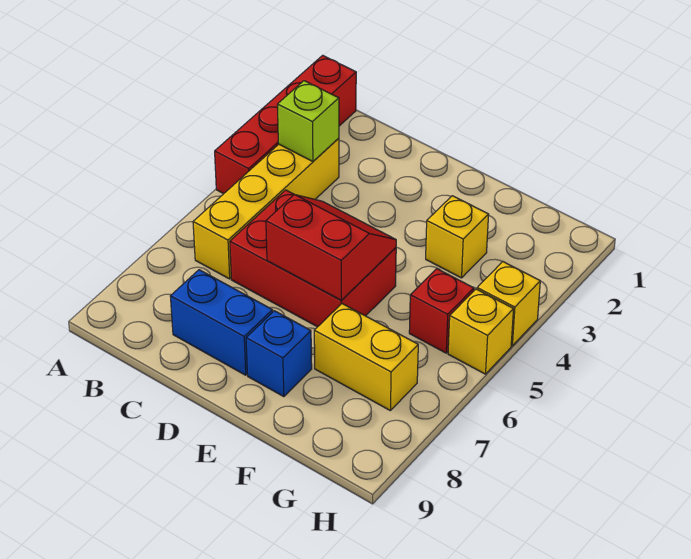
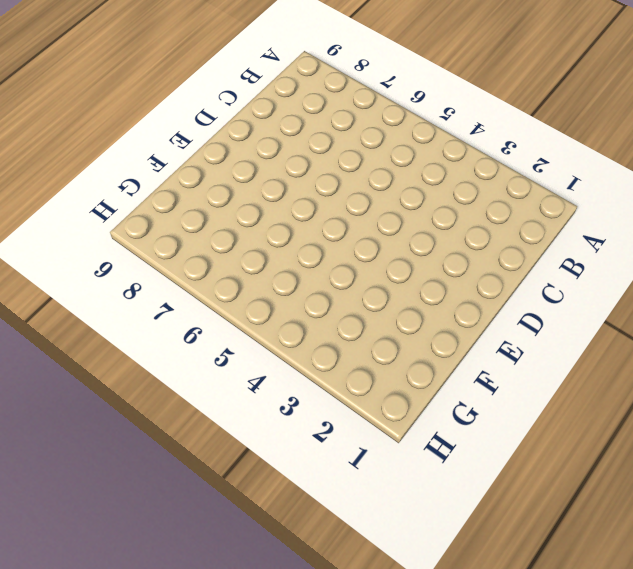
none -> red 1x4 brick [215,55,356,194]
none -> yellow 1x4 brick [193,138,339,279]
none -> red 2x3 brick [230,190,396,327]

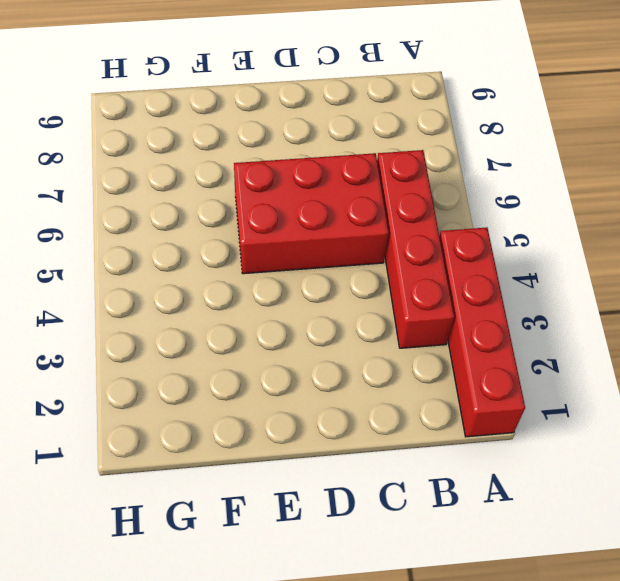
red 1x4 brick [377,150,454,348] -> yellow 1x4 brick [193,138,339,279]
none -> blue 1x2 brick [170,270,273,375]
none -> blue 1x1 brick [246,311,312,397]
none -> yellow 1x1 brick [426,196,489,278]

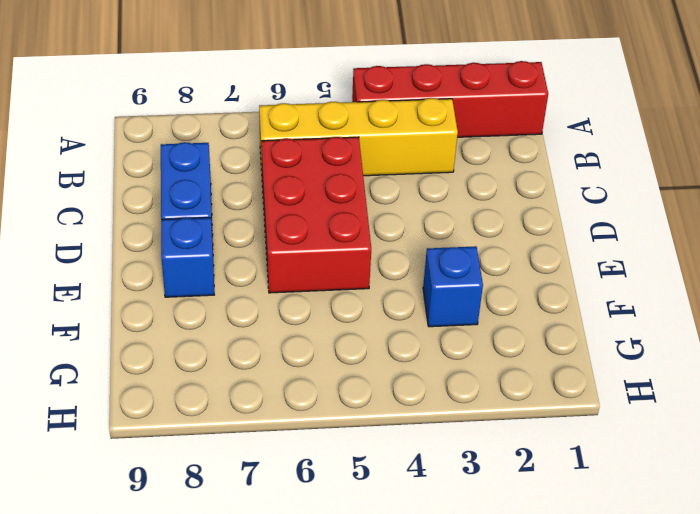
blue 1x1 brick [423,246,483,327] -> yellow 1x1 brick [426,196,489,278]
none -> yellow 1x2 brick [314,304,418,410]
none -> red 1x1 brick [409,269,474,353]
none -> yellow 1x1 brick [477,262,540,346]

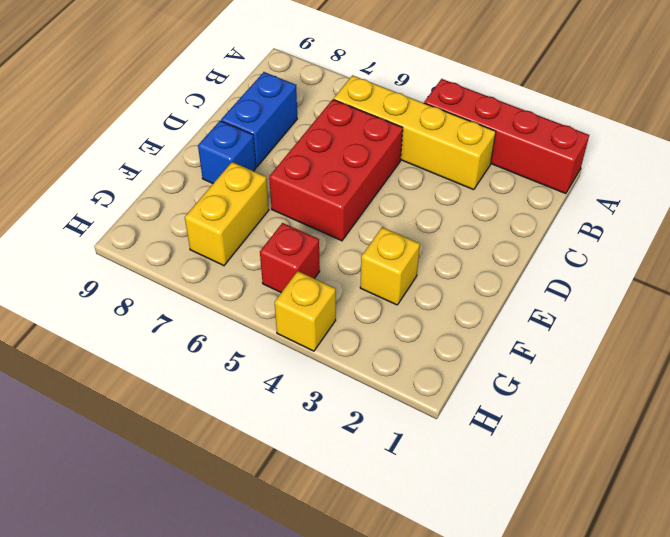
none -> yellow 1x1 brick [448,289,514,374]
none -> lime 1x1 brick [277,81,339,162]
none -> red 2x2 slope [266,194,396,300]

